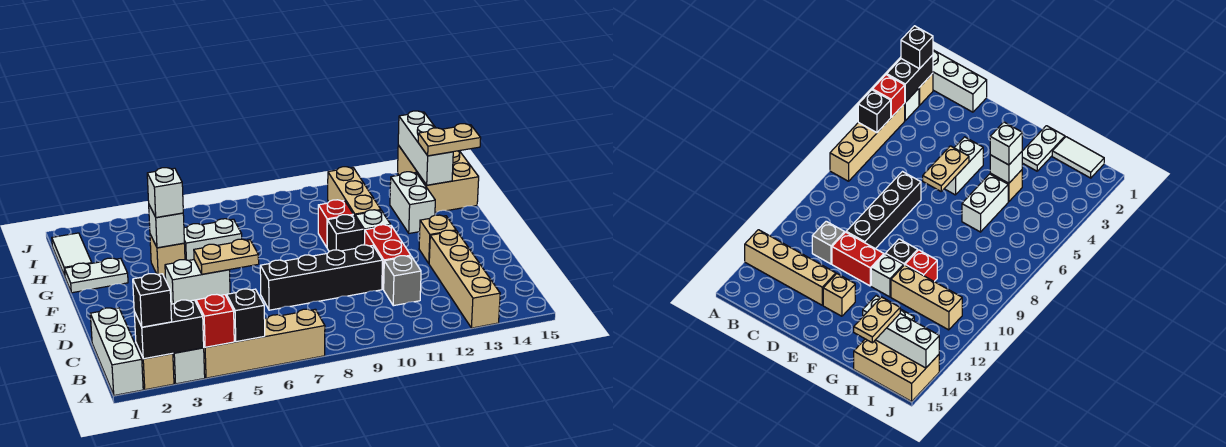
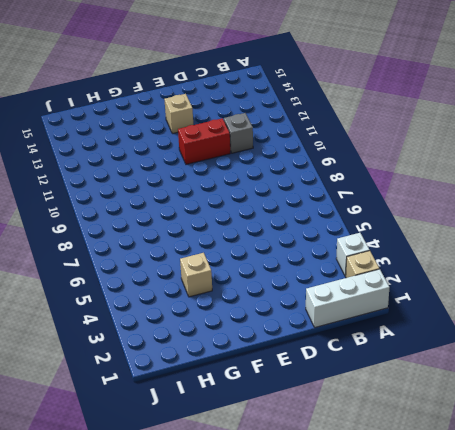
none -> tan 1x4 brick [204,309,325,378]
none -> tan 1x4 brick [429,230,500,328]
none -> black 1x4 brick [260,245,382,310]

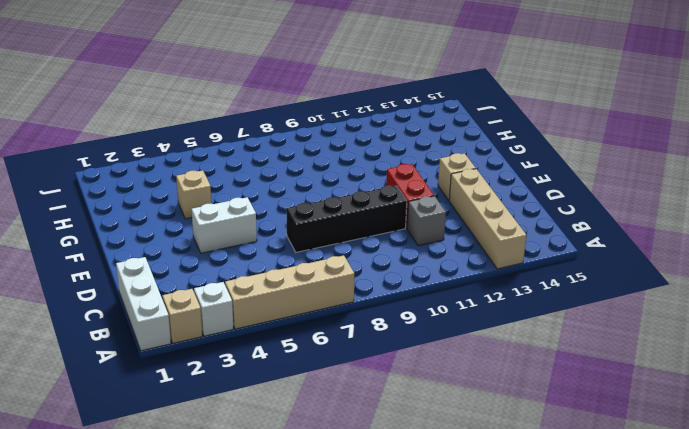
none -> black 1x1 brick [327,215,363,251]
none -> white 1x1 brick [355,210,390,245]
none -> white 1x2 plate [64,258,128,293]

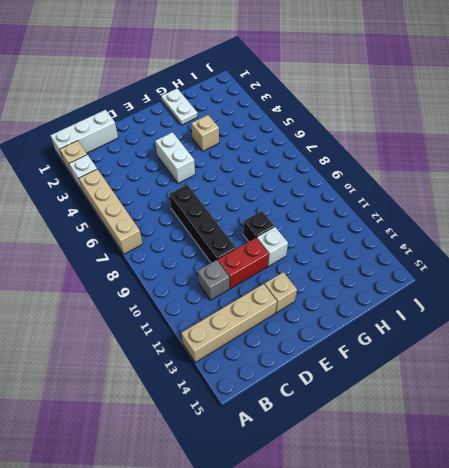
none -> white 1x2 brick [184,219,242,260]
none -> red 1x1 brick [318,200,353,247]
none -> tan 1x3 brick [328,167,381,216]

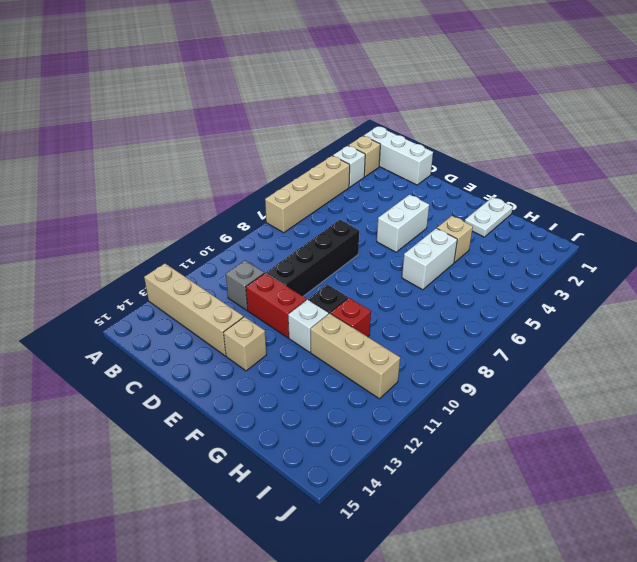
none -> white 1x2 brick [390,172,435,233]
none -> white 1x2 tile [52,233,92,276]
none -> tan 2x3 brick [398,145,479,213]

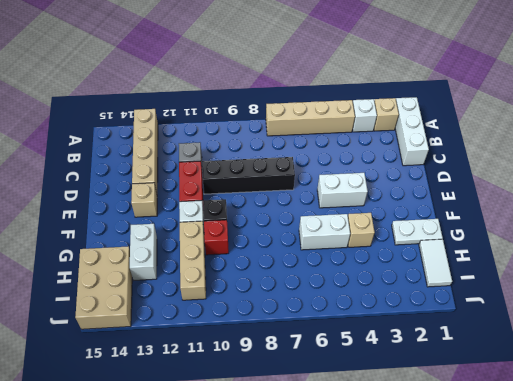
none -> black 1x2 brick [134,300,204,359]
none -> red 1x1 brick [196,294,234,347]
none -> black 1x1 brick [227,289,265,342]

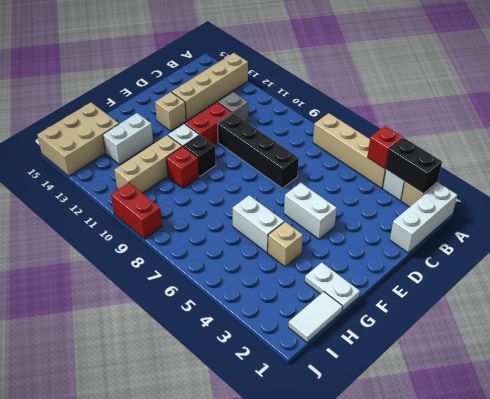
red 1x2 brick [111,183,162,239] -> none
none -> black 1x1 brick [227,289,265,342]
none -> tan 1x2 plate [194,239,259,274]
none -> white 1x1 brick [149,205,184,248]

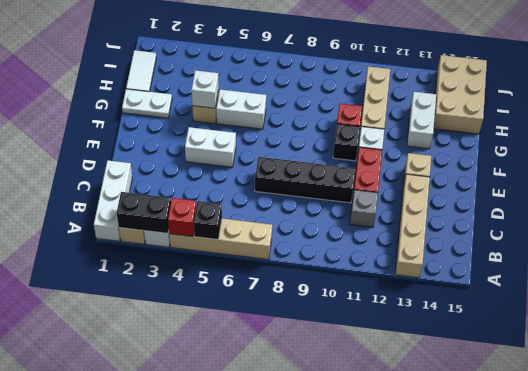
none -> tan 1x2 plate [194,239,259,274]
none -> white 1x3 brick [398,111,453,185]
none -> black 1x1 brick [133,274,172,327]

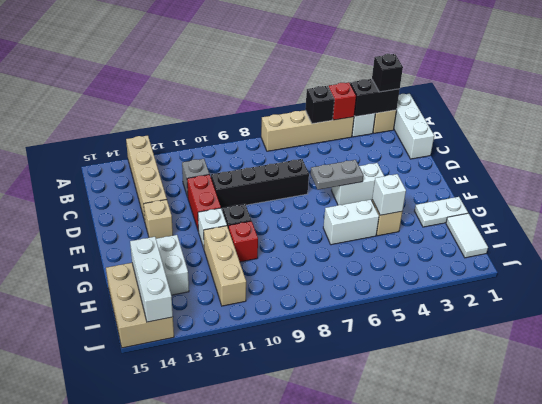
grey 1x2 plate [311,160,363,190] -> tan 1x2 plate [194,239,259,274]
none -> white 1x1 brick [147,168,183,218]
none -> tan 1x2 plate [418,124,481,156]

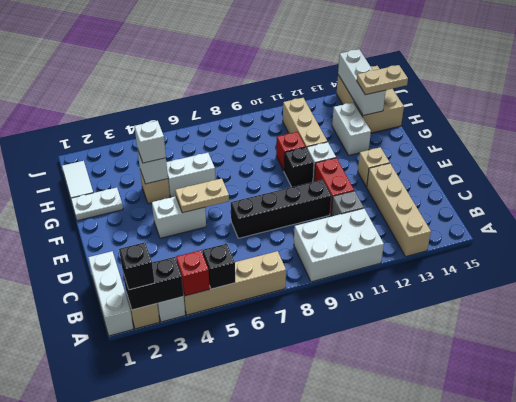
white 2x3 brick [294,208,384,282] -> none

